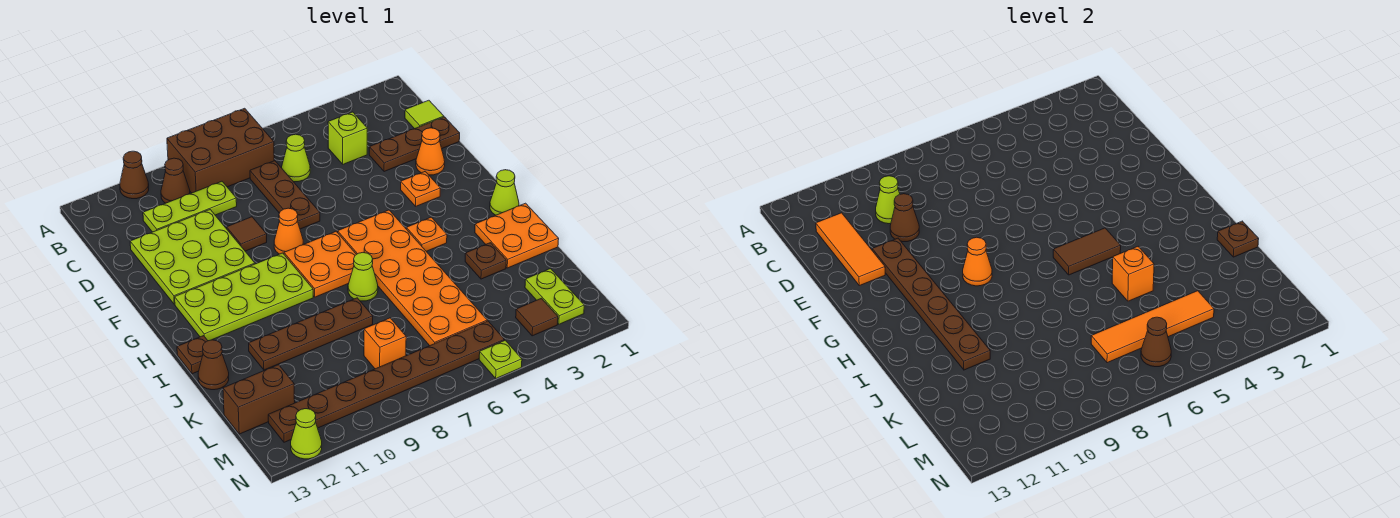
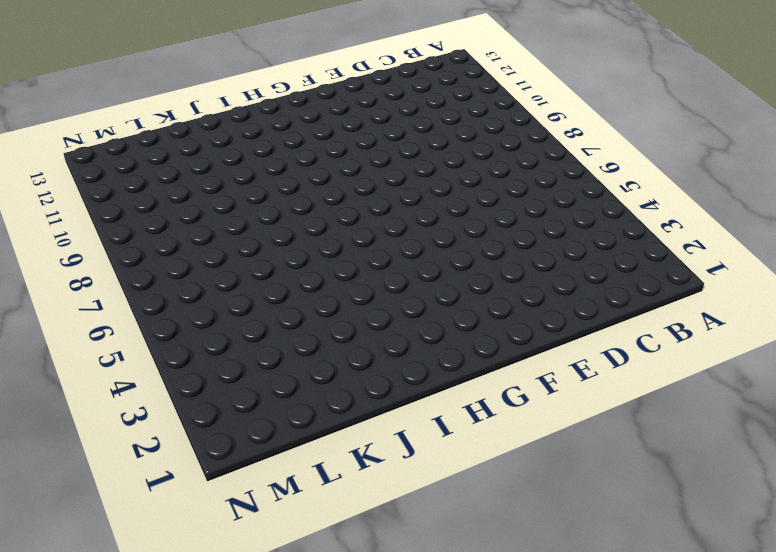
none -> brown 2x3 brick [167,108,274,193]
none -> brown 1x1 cone [120,151,149,199]
none -> brown 1x1 cone [161,158,190,203]
none -> lime 1x1 tile [405,100,444,129]

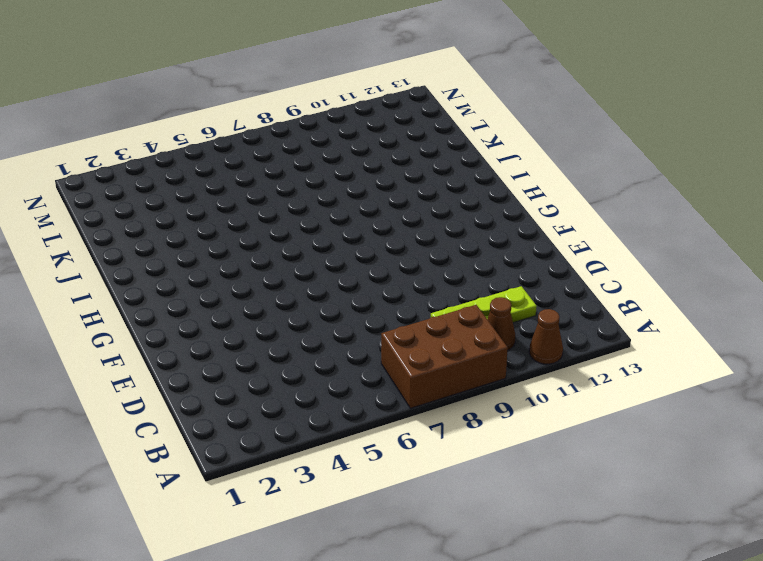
none -> lime 1x1 tile [405,100,444,129]
none -> lime 1x1 brick [328,112,367,164]
none -> lime 1x1 cone [282,134,310,182]
none -> brown 1x3 plate [250,161,320,229]

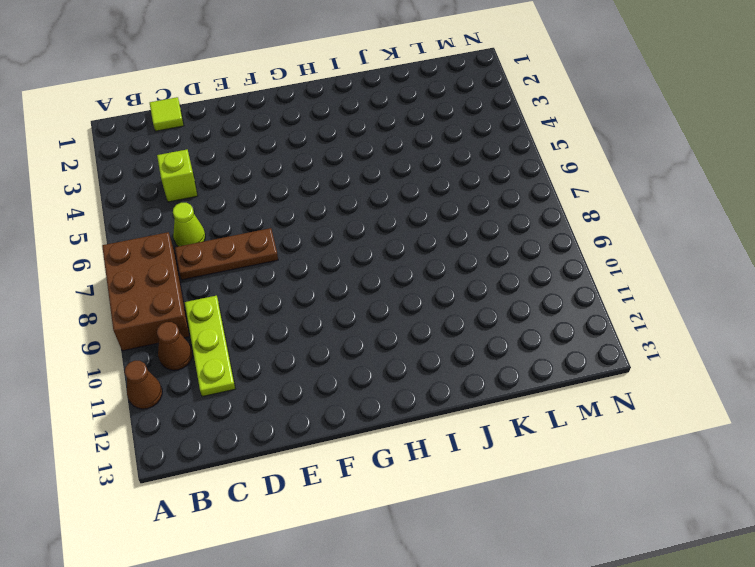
none -> brown 1x3 plate [369,117,460,172]
none -> lime 3x3 plate [130,210,255,304]
none -> orange 1x1 cone [416,128,445,175]
none -> brown 1x1 tile [227,217,267,251]

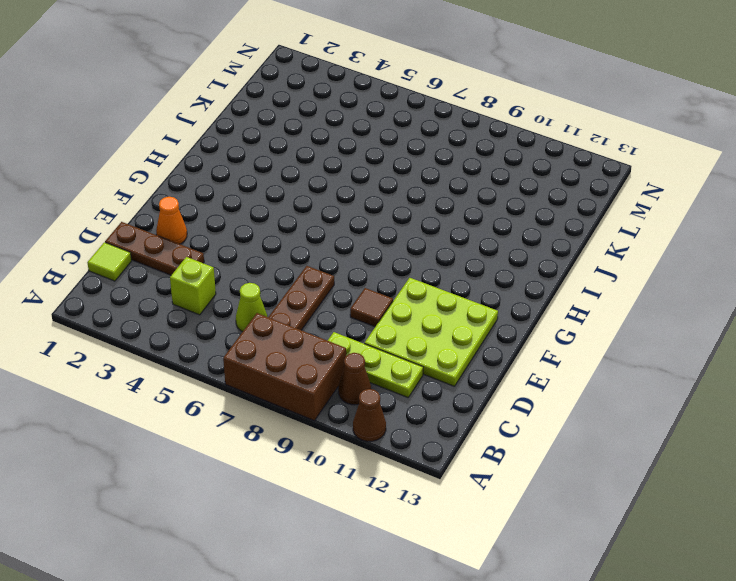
none -> orange 1x1 plate [401,172,441,206]
none -> orange 1x1 cone [274,208,303,254]
none -> orange 2x6 plate [338,210,487,346]
none -> orange 2x2 plate [284,231,356,297]

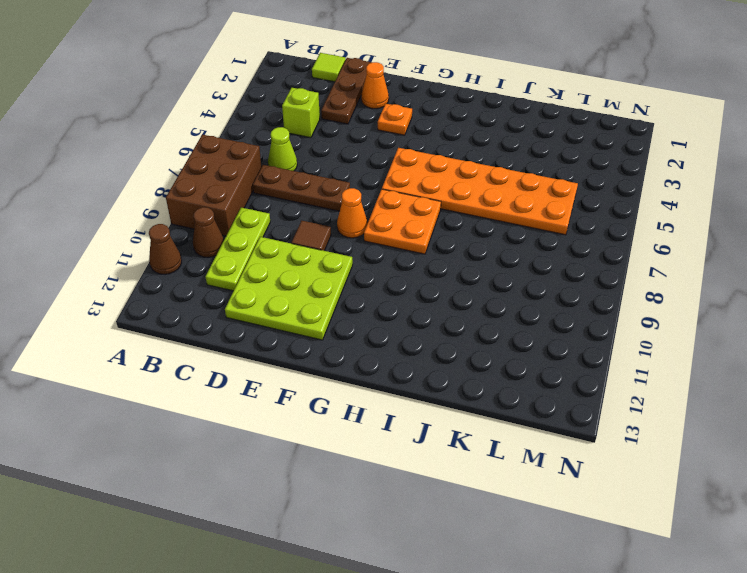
none -> lime 2x4 plate [175,253,313,341]
none -> lime 1x1 cone [490,170,519,215]
none -> orange 1x1 plate [406,217,447,251]
none -> orange 2x2 plate [475,203,559,268]

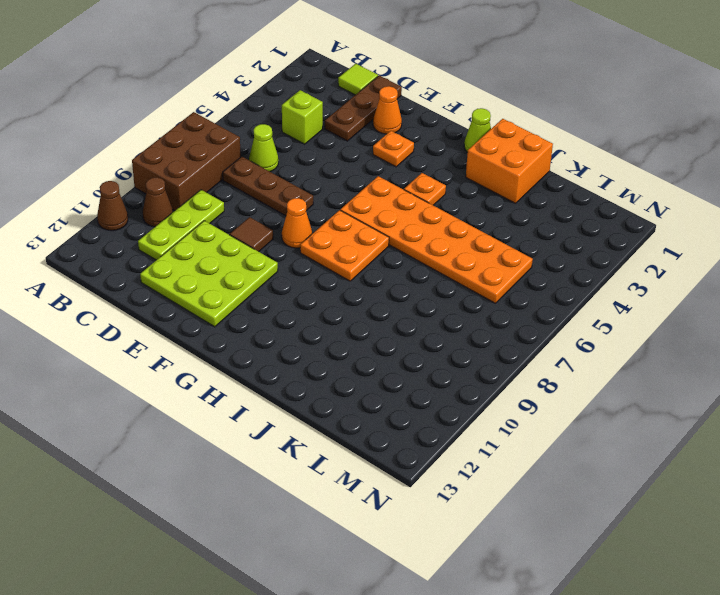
orange 2x2 brick [466,119,553,203] -> orange 2x2 plate [475,203,559,268]
none -> lime 2x4 plate [175,253,313,341]
none -> lime 1x1 cone [348,253,378,301]
none -> brown 1x1 plate [177,336,208,374]
none -> brown 1x1 plate [465,243,506,279]

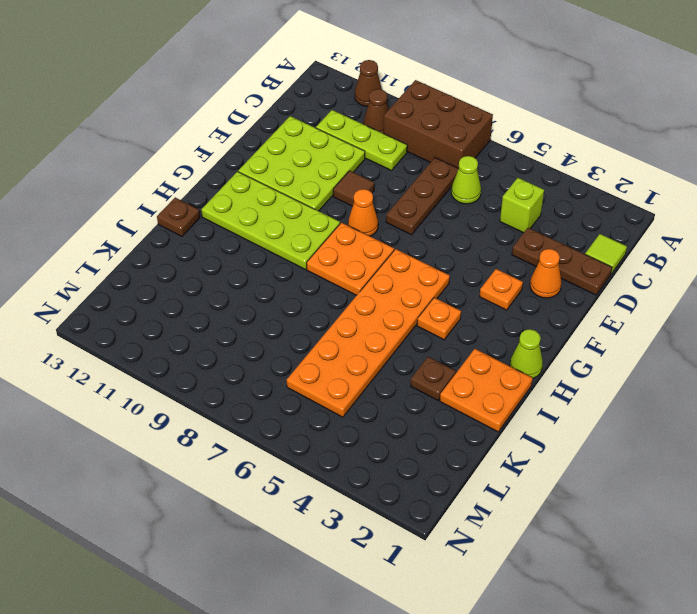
none -> lime 1x1 cone [348,253,378,301]
none -> brown 1x4 plate [249,298,373,370]
none -> brown 1x1 cone [198,340,229,390]
none -> lime 1x2 plate [525,269,584,324]

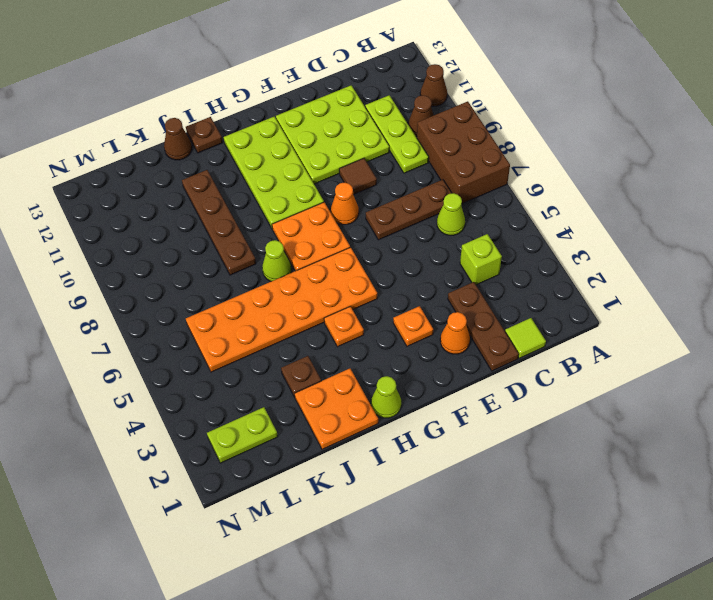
none -> orange 1x1 brick [364,318,406,369]
none -> brown 1x2 brick [223,365,295,434]
none -> brown 1x1 tile [516,298,558,336]
none -> brown 1x8 plate [268,321,505,442]

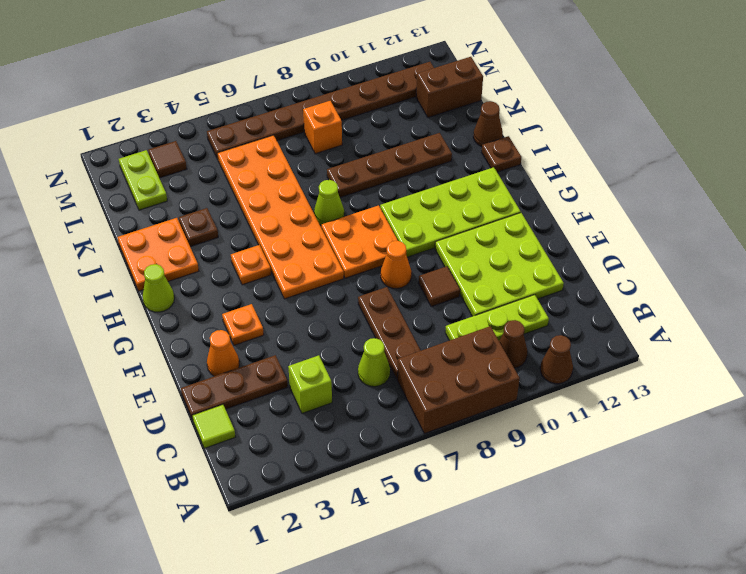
none -> lime 1x1 plate [479,340,522,378]
none -> lime 1x1 cone [291,409,322,459]
none -> lime 1x1 cone [876,176,900,224]
none -> orange 1x3 tile [816,213,885,286]

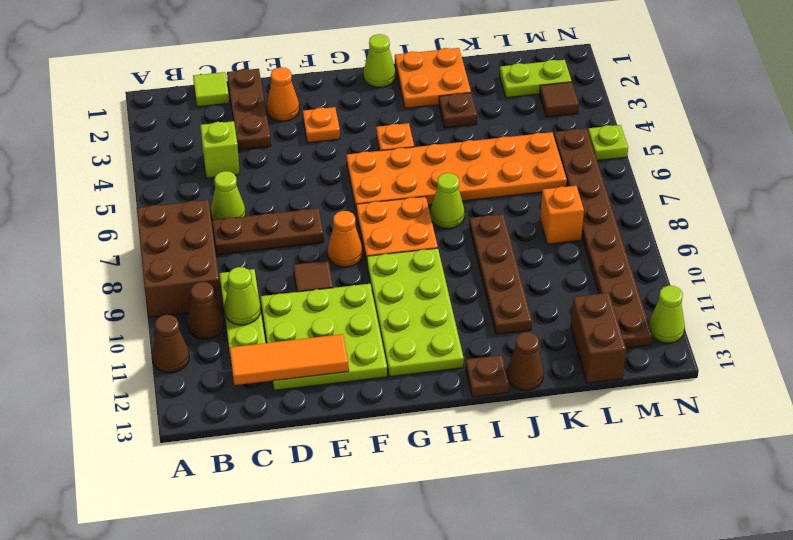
none -> brown 1x1 cone [890,194,919,242]
none -> brown 1x6 plate [872,238,990,370]
none -> orange 1x1 cone [963,237,992,286]
none -> brown 1x2 tile [1053,228,1121,275]

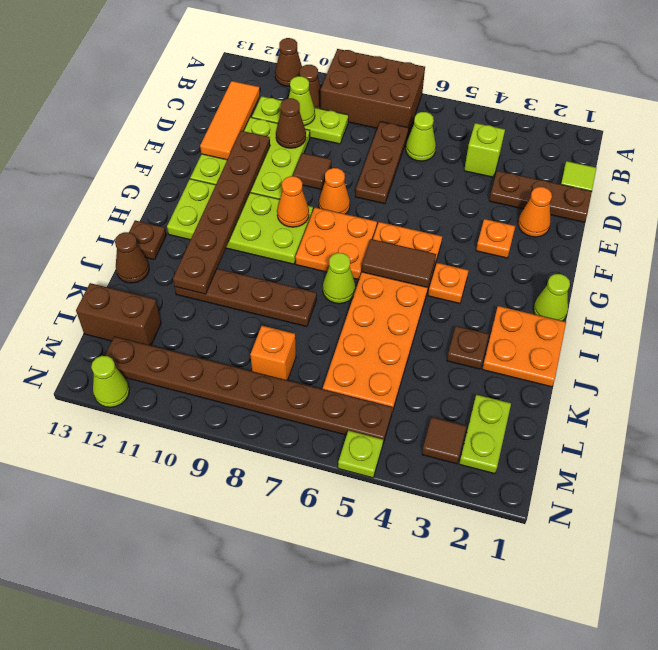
none -> brown 1x1 plate [1217,221,1259,257]
none -> orange 1x1 brick [1112,247,1154,301]
none -> orange 1x4 tile [1091,291,1214,363]
none -> brown 1x1 cone [1141,317,1171,367]

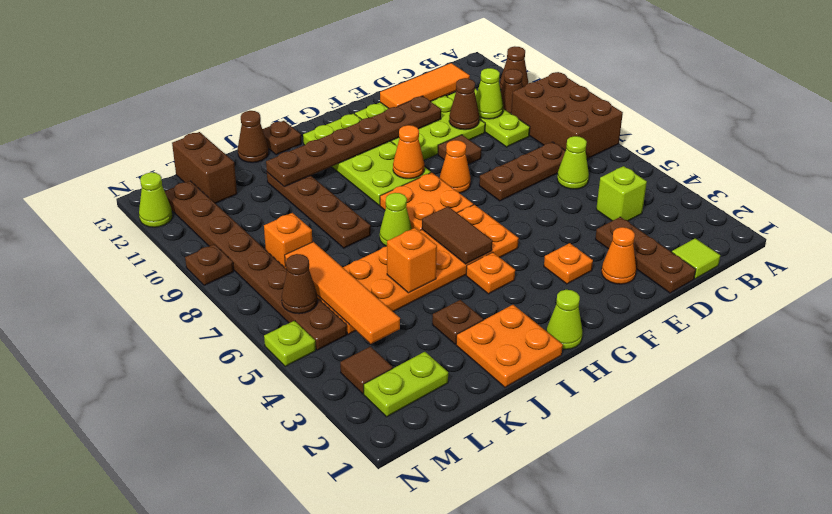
brown 1x1 plate [185,244,234,285] -> brown 1x1 plate moved to [1217,221,1259,257]

